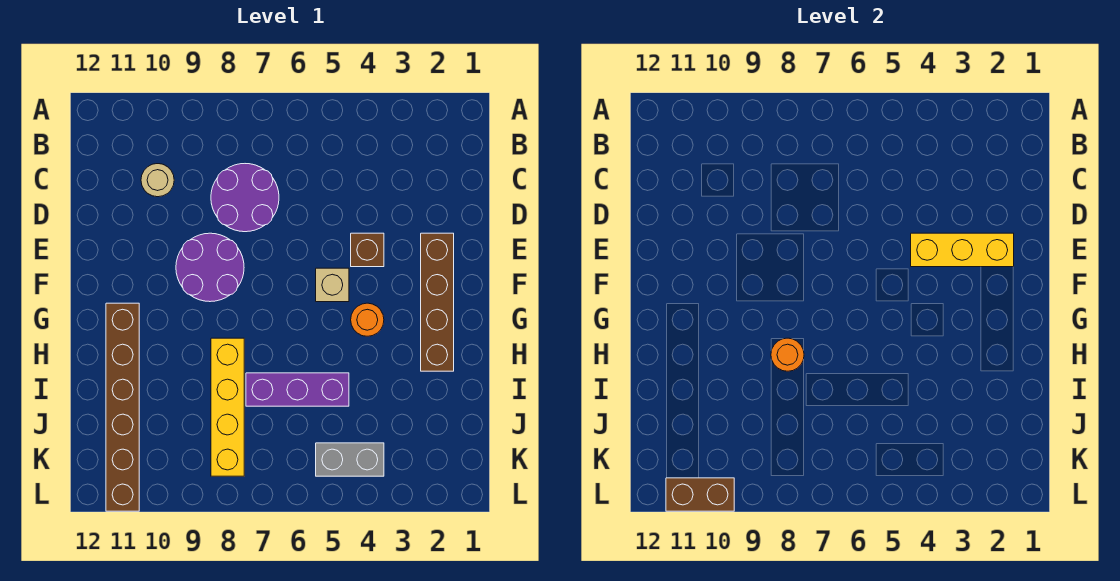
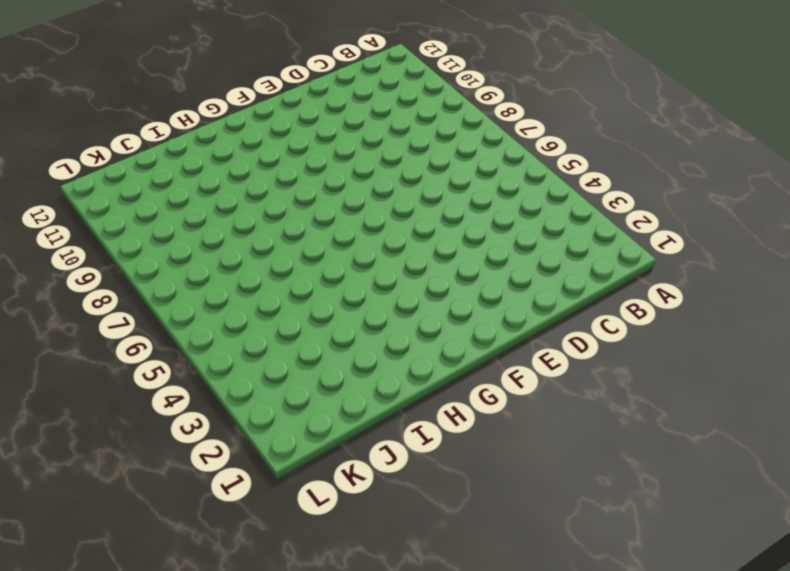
none -> purple 2x2 round brick [211,164,279,232]
none -> tan 1x1 round brick [141,164,174,197]
none -> brown 1x4 brick [421,233,454,371]

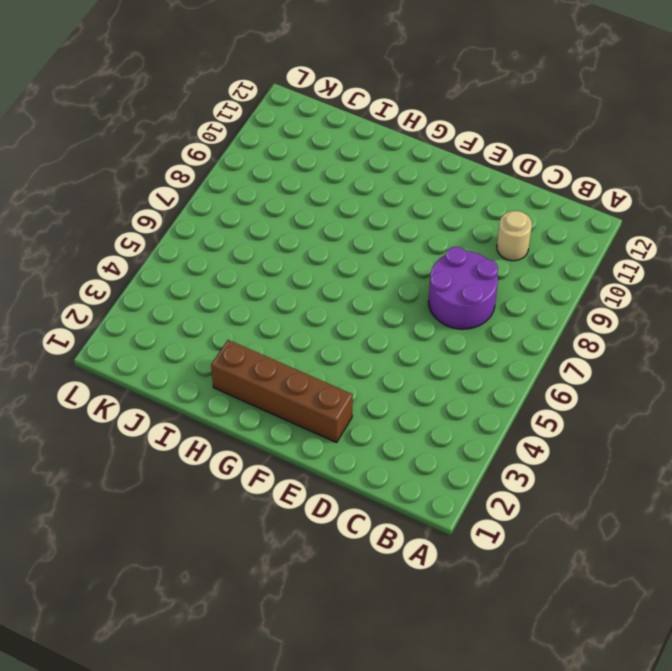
none -> brown 1x1 brick [351,233,384,267]
none -> purple 2x2 round brick [176,233,244,302]
none -> tan 1x1 brick [316,268,349,302]

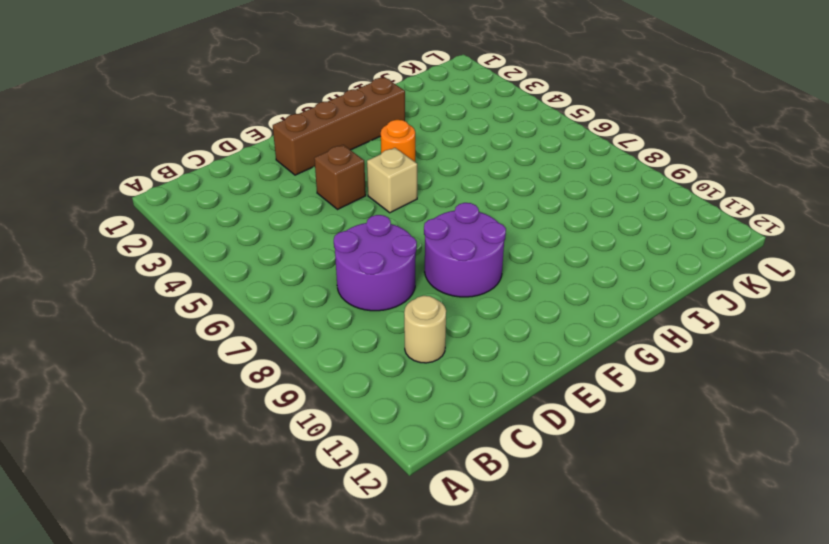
none -> brown 1x6 brick [106,303,139,511]
none -> yellow 1x4 brick [211,338,244,476]
none -> purple 1x3 brick [246,373,349,406]

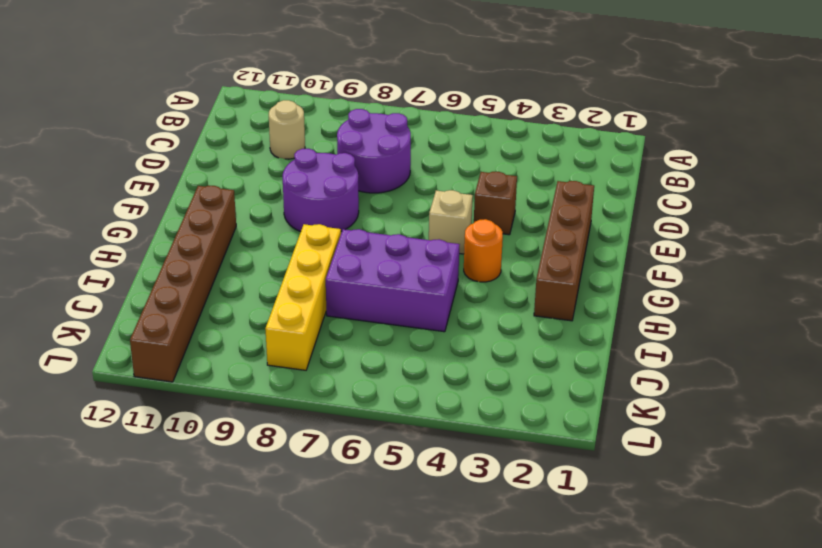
purple 2x3 brick [326,229,460,332] -> purple 1x3 brick [246,373,349,406]
none -> grey 1x2 brick [316,443,384,476]
none -> yellow 1x3 brick [911,233,1014,267]
none -> orange 1x1 round brick [771,338,804,371]

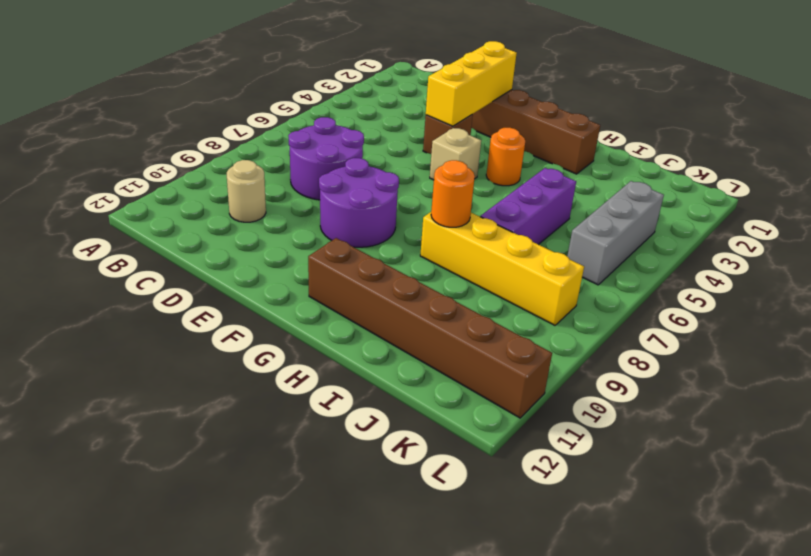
grey 1x3 brick [567,181,664,285] -> grey 1x2 brick [316,443,384,476]
none -> brown 1x2 brick [666,478,734,511]

